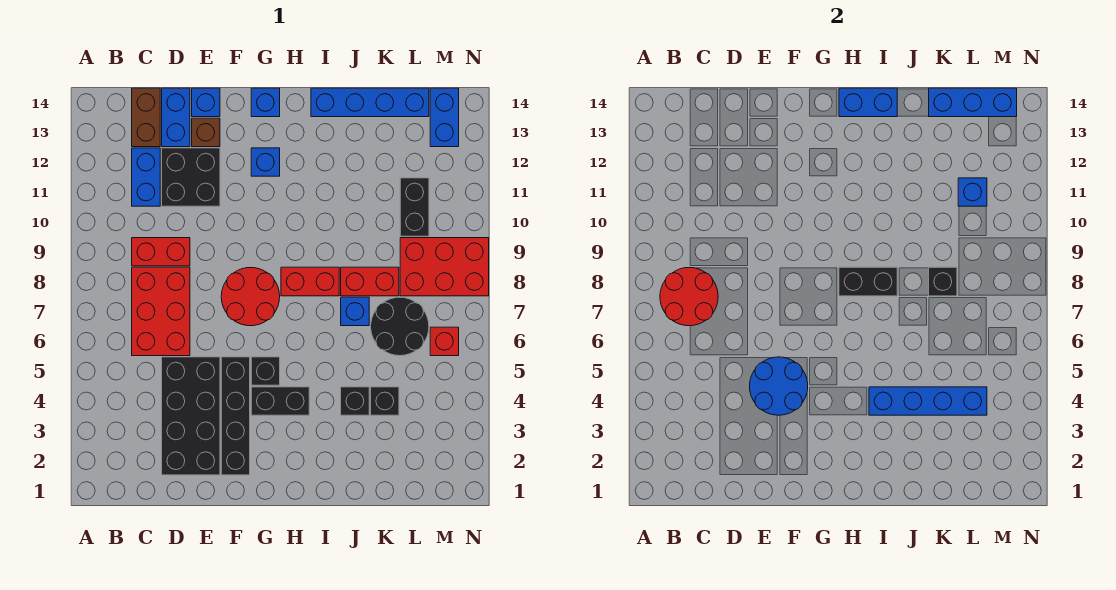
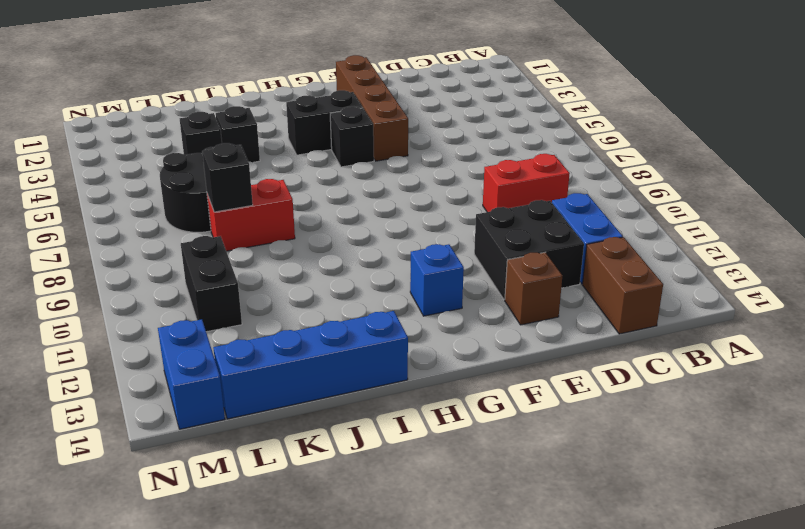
brown 1x4 brick [336,55,408,161] -> black 1x4 brick [221,357,250,475]
none -> red 2x3 brick [132,267,190,356]
none -> black 2x4 brick [162,357,220,475]
none -> blue 1x2 brick [162,88,190,147]
none -> blue 1x1 brick [192,88,220,117]

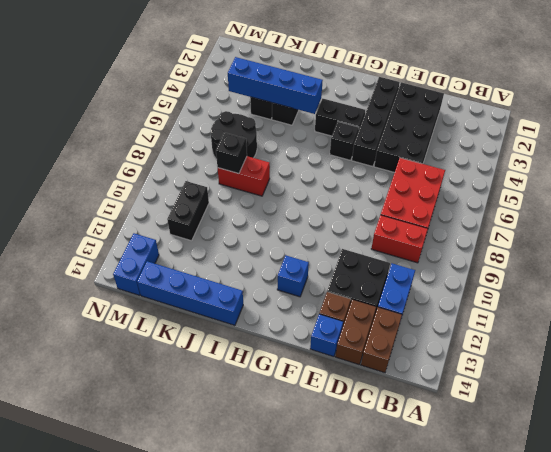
brown 1x2 brick [335,299,376,365] -> blue 1x2 brick [162,88,190,147]
none -> red 2x2 round brick [221,268,280,326]
none -> blue 1x1 brick [251,88,280,117]
none -> red 1x2 brick [281,267,339,296]
none -> blue 1x1 brick [341,297,369,326]

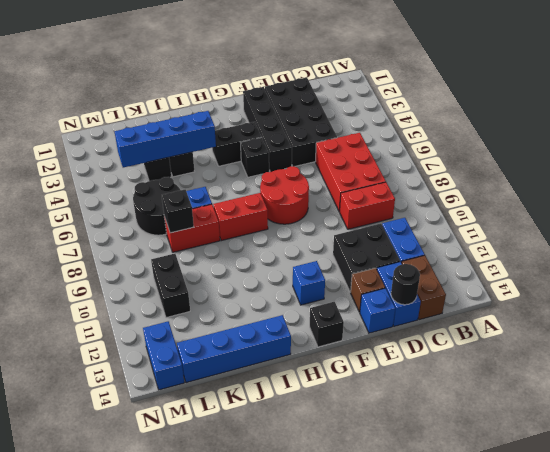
black 1x1 round brick [391,264,420,305] -> none
black 1x1 brick [310,302,344,347] -> blue 1x1 brick [251,88,280,117]
none -> red 2x3 brick [400,238,489,296]
none -> red 1x1 brick [430,327,459,356]
none -> red 2x2 round brick [660,268,718,326]
none -> blue 2x2 round brick [750,357,808,415]

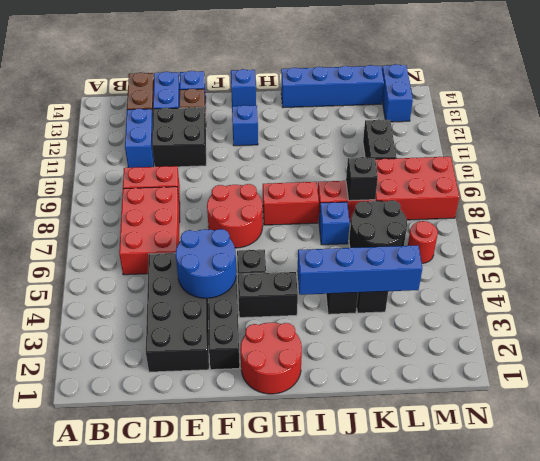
red 2x2 round brick [240,323,302,394] -> red 2x2 round brick moved to [660,268,718,326]
red 1x1 round brick [408,221,438,263] -> red 1x1 brick [430,327,459,356]
none -> black 1x2 brick [839,267,897,296]
none -> blue 1x2 brick [839,88,897,117]
none -> blue 1x3 brick [929,88,1017,117]
none -> blue 1x1 brick [958,178,987,206]

